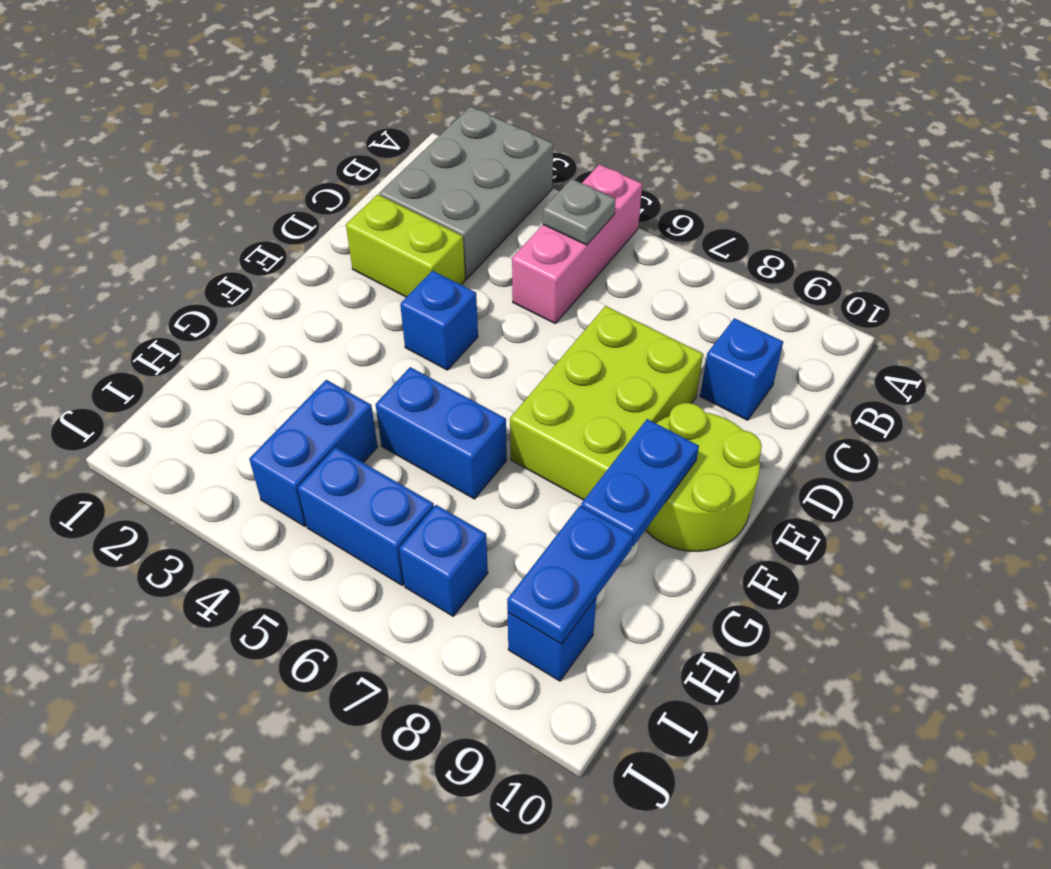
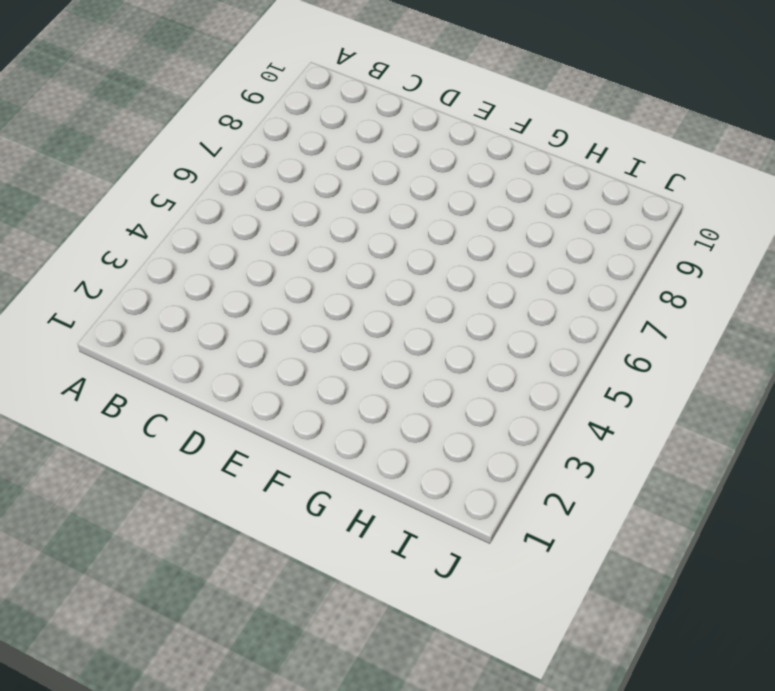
none -> grey 2x3 brick [379,106,553,279]
none -> pink 1x3 brick [512,164,642,323]
none -> blue 1x1 brick [700,318,783,420]

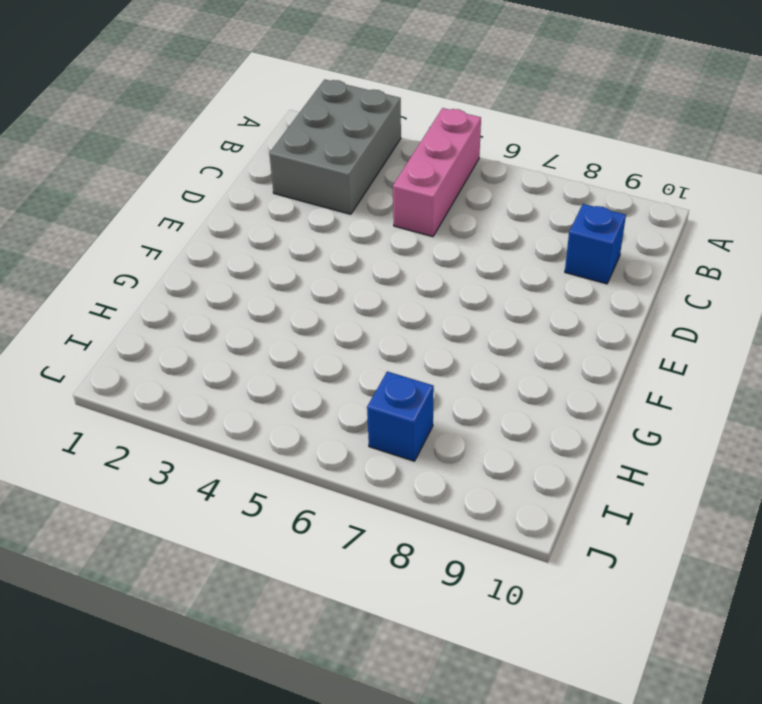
none -> lime 1x2 brick [346,194,465,297]
none -> lime 2x3 brick [510,306,703,500]
none -> blue 1x1 brick [400,271,478,370]

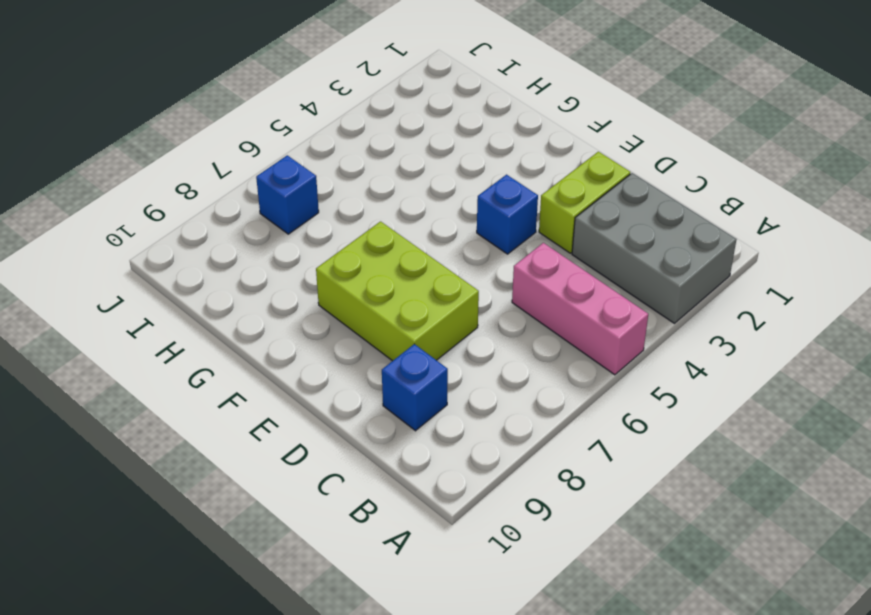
none -> lime 2x2 round brick [646,403,762,551]
none -> blue 1x2 brick [375,367,507,499]
none -> blue 1x2 brick [249,380,378,526]

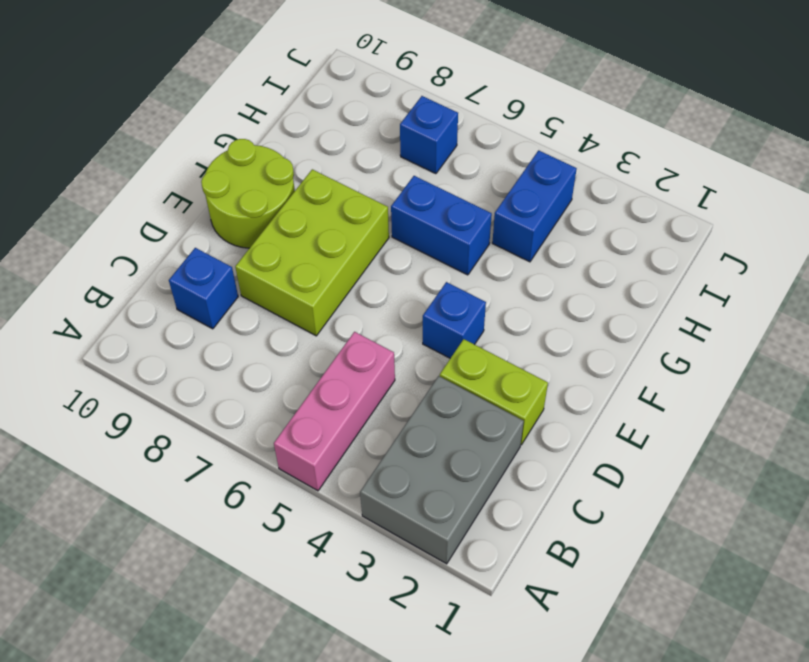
none -> blue 1x2 brick [298,447,434,585]
none -> blue 1x1 brick [508,597,597,681]
none -> grey 1x1 plate [543,179,616,245]

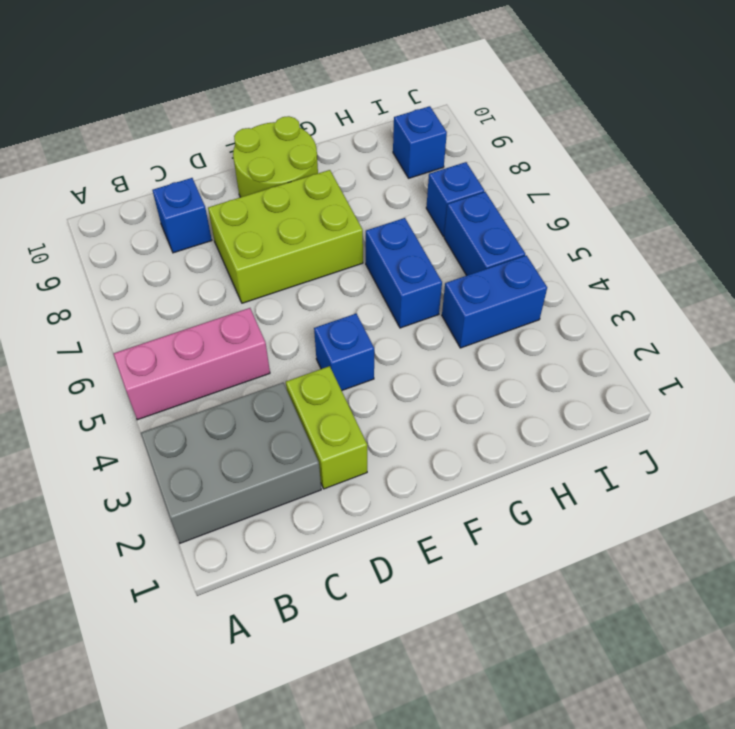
none -> grey 1x1 plate [543,179,616,245]
none -> blue 1x2 plate [581,419,699,546]
none -> blue 1x2 plate [507,506,633,644]

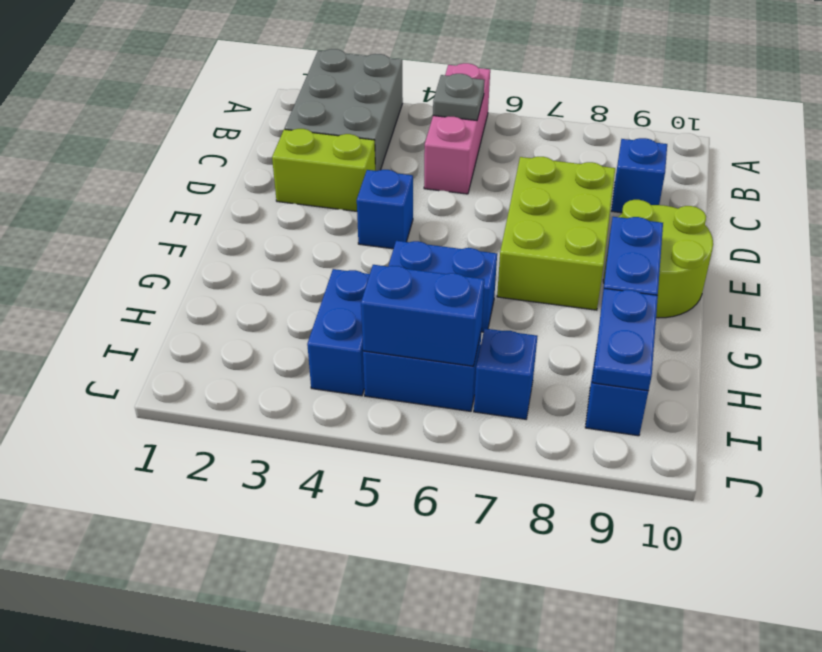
blue 1x2 brick [361,265,484,366] -> none

